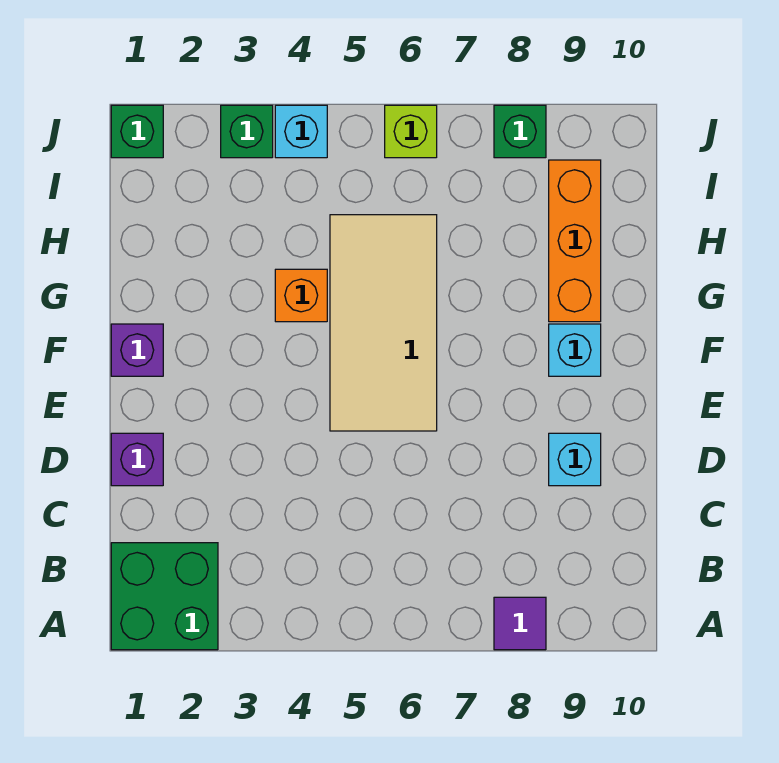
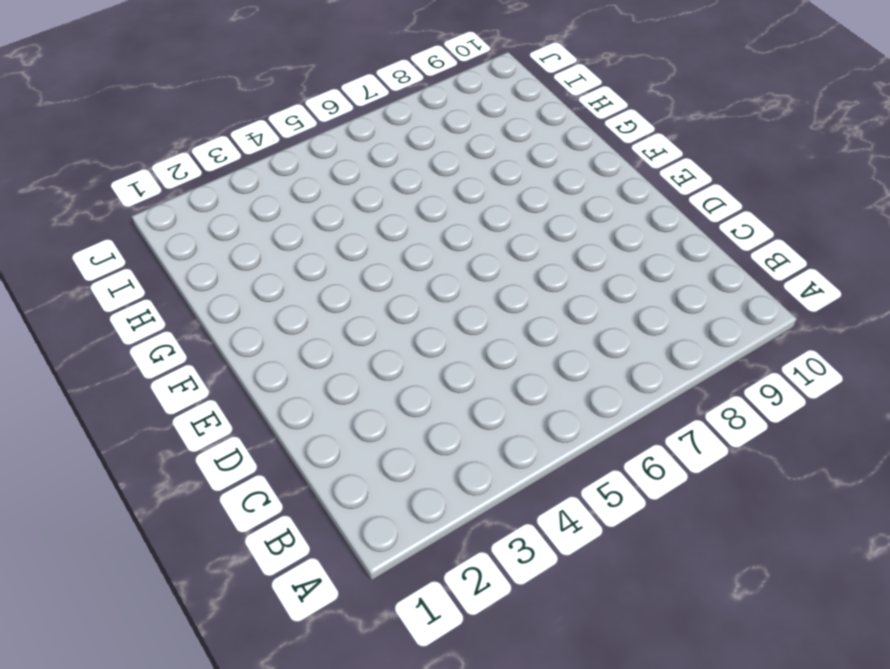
none -> green 2x2 brick [111,543,218,650]
none -> purple 1x1 tile [494,597,546,650]
none -> purple 1x1 brick [111,433,163,486]

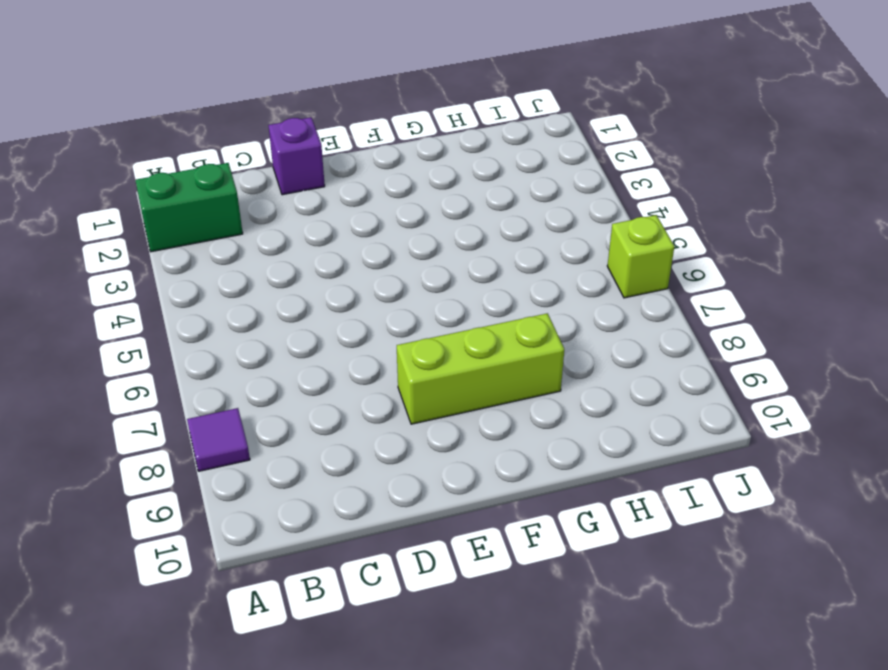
green 1x2 brick [135,163,243,252] -> green 2x2 brick [111,543,218,650]
lime 1x3 brick [397,313,564,424] -> none
none -> cyan 1x1 brick [549,433,601,486]
none -> tan 2x4 tile [330,215,437,431]
none -> purple 1x1 brick [111,324,163,376]

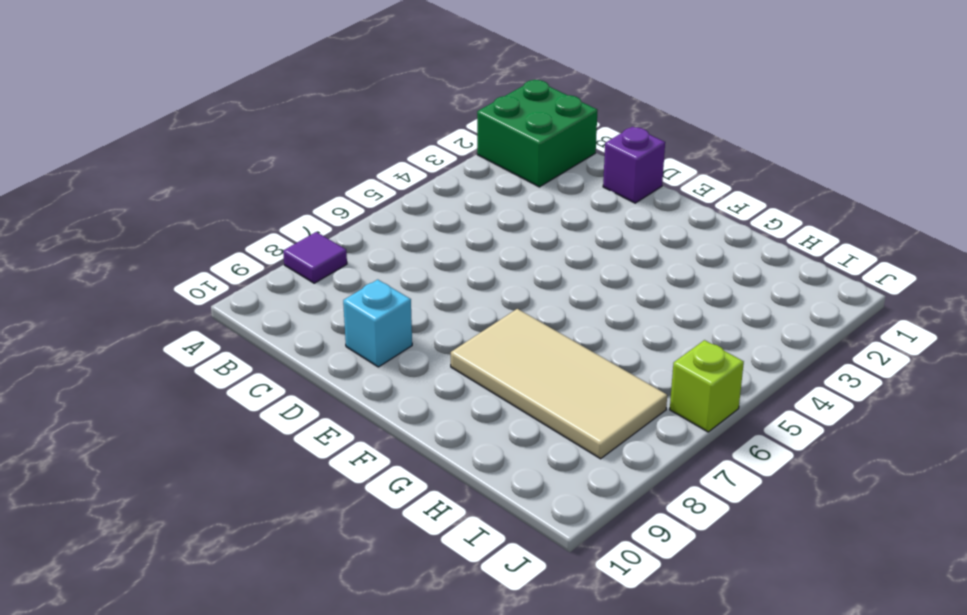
tan 2x4 tile [451,309,667,459] -> tan 2x4 tile moved to [330,215,437,431]
none -> purple 1x1 brick [111,324,163,376]
none -> cyan 1x1 brick [549,324,601,376]
none -> orange 1x1 brick [275,269,327,322]

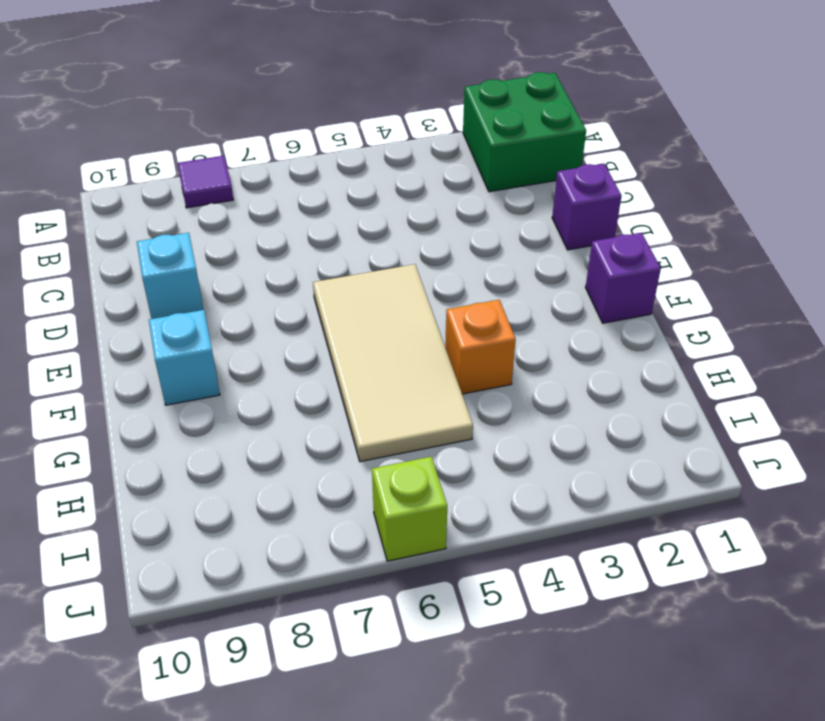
none -> orange 1x3 brick [549,160,601,322]
none -> green 1x1 brick [111,105,163,158]
none -> green 1x1 brick [221,105,273,158]

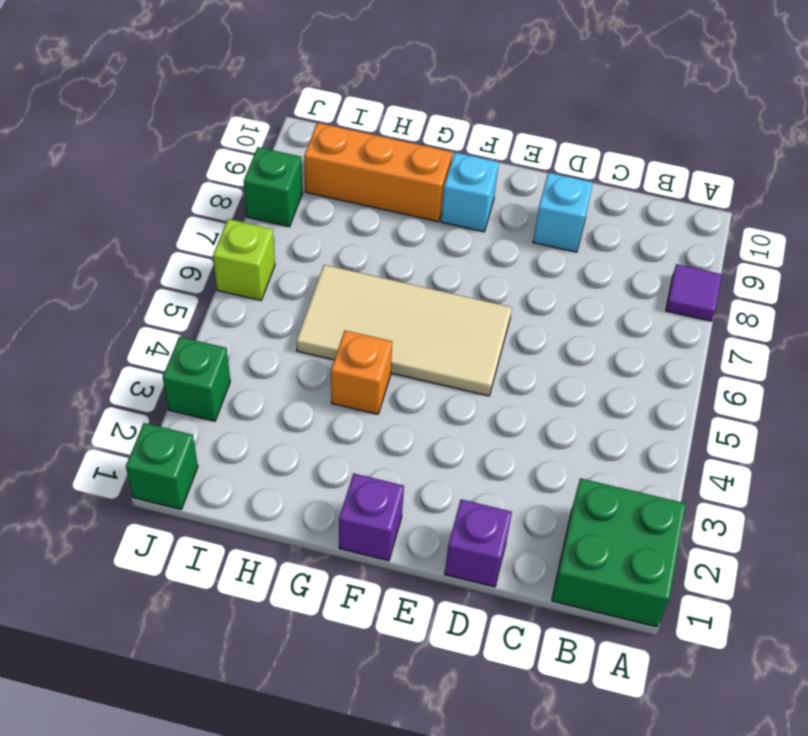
none -> cyan 1x1 brick [275,105,327,158]

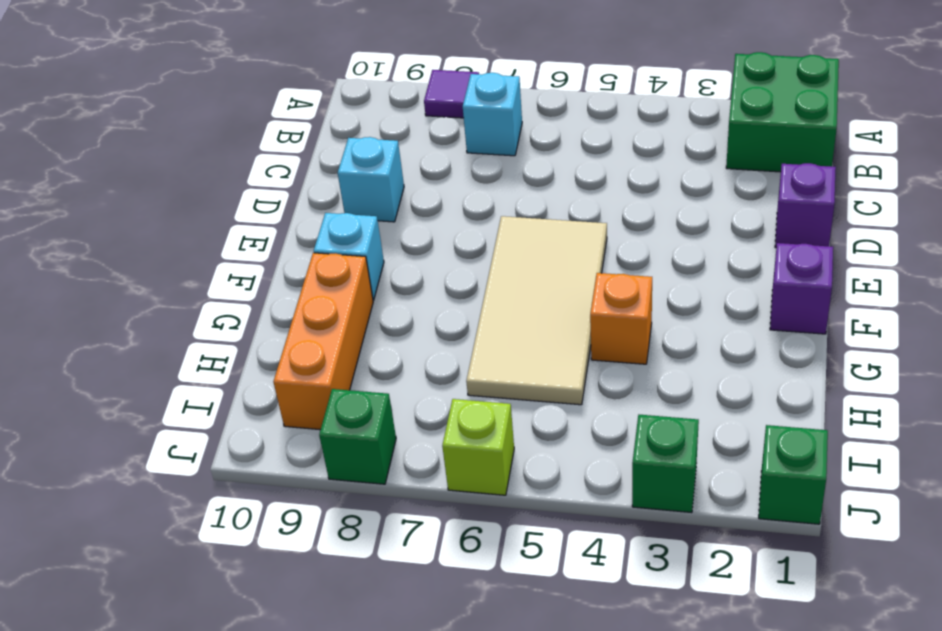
cyan 1x1 brick [463,73,522,156] -> cyan 1x1 brick moved to [275,105,327,158]

